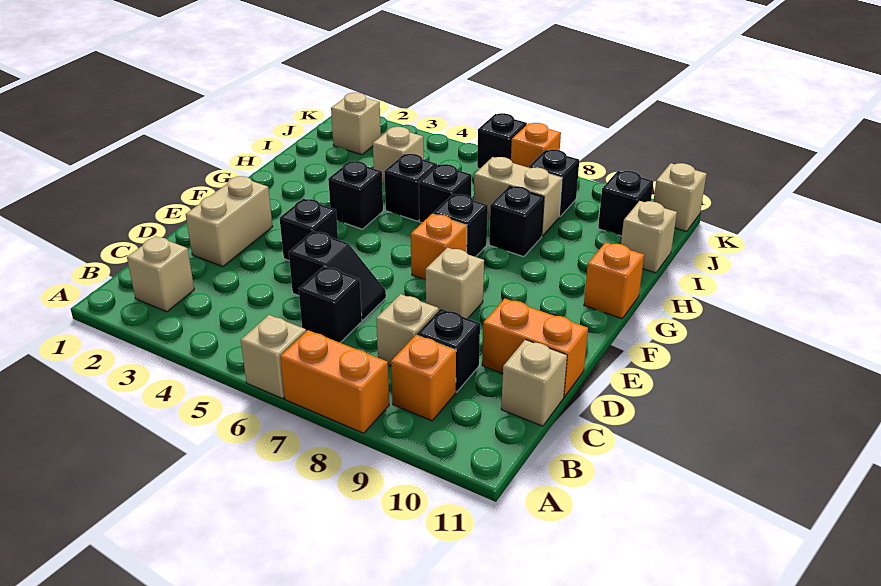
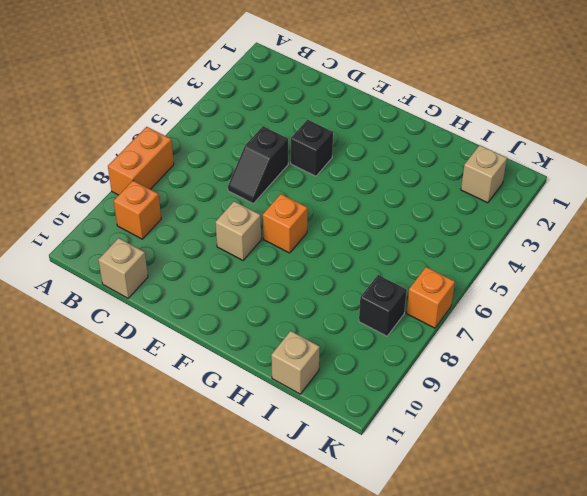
none -> tan 1x1 brick [241,315,306,399]
none -> tan 1x1 brick [127,236,194,312]
none -> black 1x1 brick [299,266,362,343]

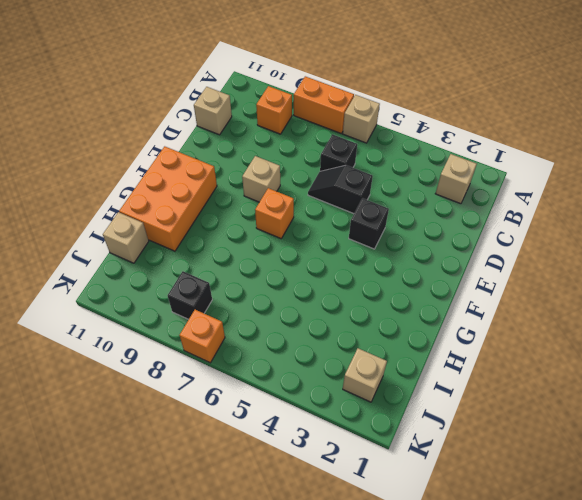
orange 2x3 brick [119,146,217,251] -> orange 1x1 brick [584,242,644,319]
none -> tan 1x1 brick [376,294,439,366]
none -> black 1x1 brick [417,309,480,392]
none -> tan 1x2 brick [186,176,273,267]

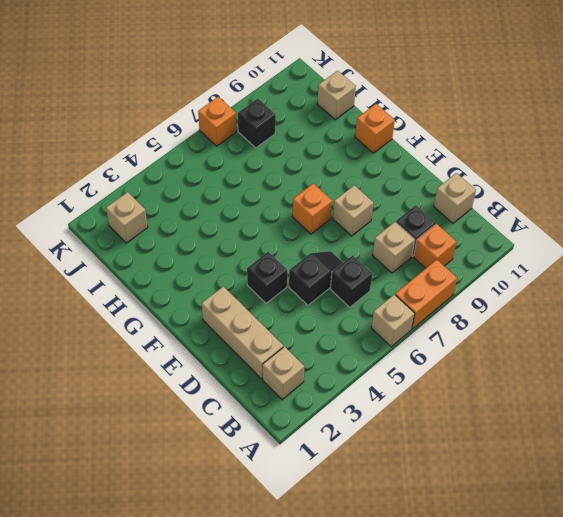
tan 1x3 brick [202,286,283,379] -> tan 1x2 brick [186,176,273,267]
none -> orange 1x2 brick [482,299,588,397]
none -> black 1x1 brick [328,161,383,229]
none -> black 1x1 brick [433,194,488,257]

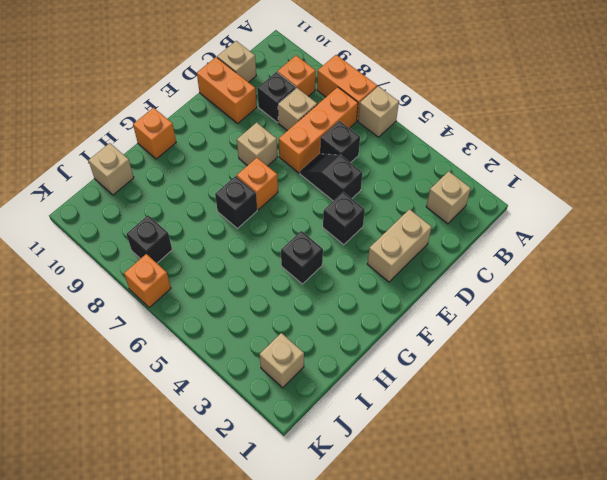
orange 1x3 brick [279,87,358,173] -> none
none -> black 1x1 brick [384,154,437,221]
none -> black 1x1 brick [419,164,472,223]
none -> black 1x1 brick [489,186,544,257]

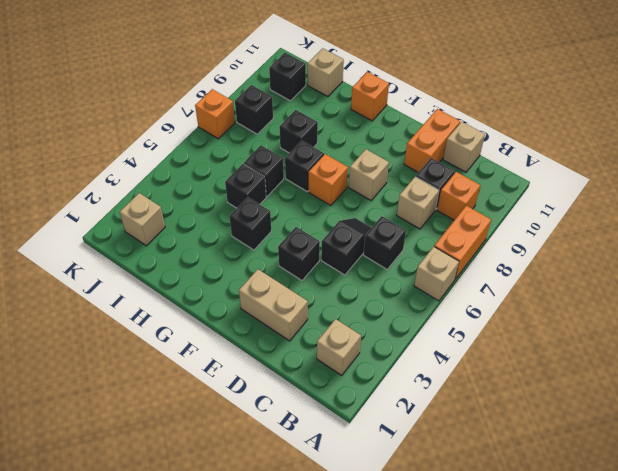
none -> tan 1x1 brick [373,127,424,184]
none -> tan 1x2 brick [474,157,562,236]
none -> black 1x1 brick [477,113,527,169]

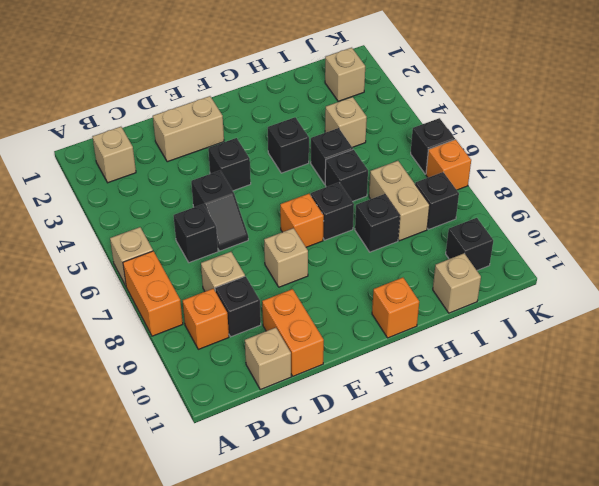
none -> tan 1x1 brick [653,163,707,232]

